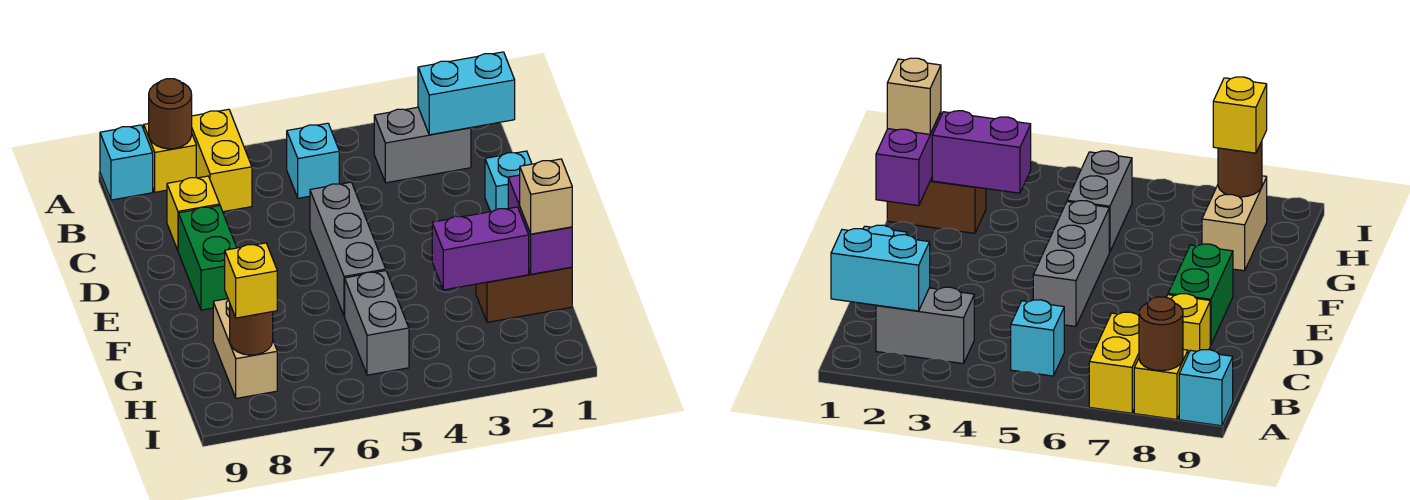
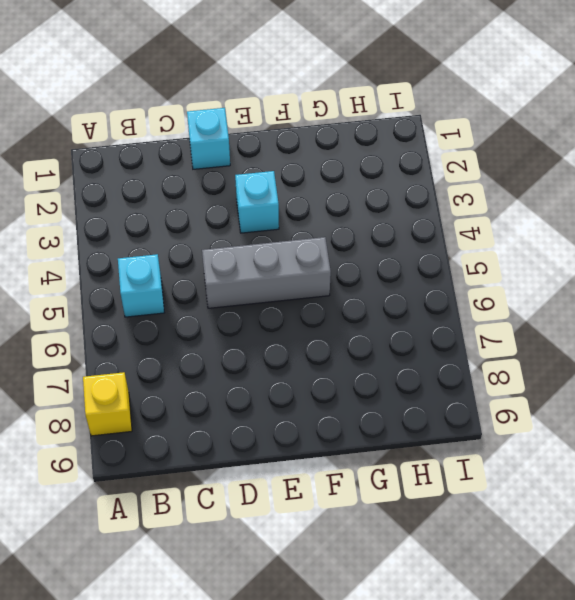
cyan 1x1 brick [235,171,279,233] -> cyan 1x1 brick moved to [100,125,153,200]
none -> yellow 1x2 brick [192,109,252,212]
none -> grey 1x2 brick [374,107,471,183]
none -> yellow 1x1 brick [167,176,220,250]

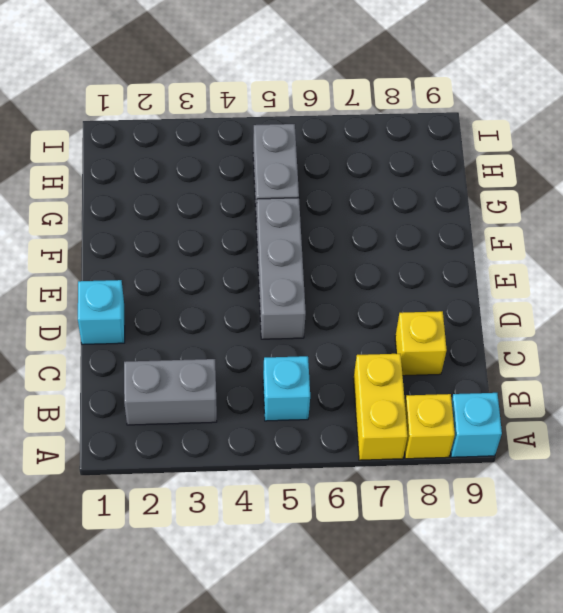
none -> green 1x2 brick [178,206,237,310]
none -> brown 1x2 brick [476,267,572,322]
none -> tan 1x2 brick [213,299,277,398]

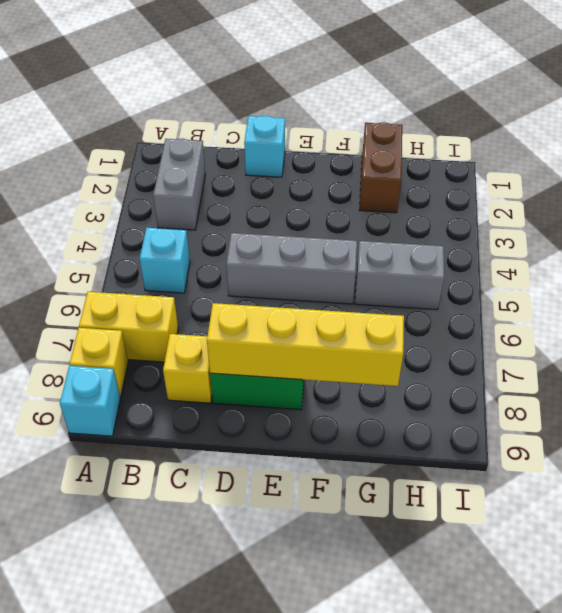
yellow 1x4 brick [207,303,404,386] -> none
none -> tan 1x2 brick [213,299,277,398]
none -> brown 1x1 round brick [149,79,192,149]
none -> cyan 1x2 brick [418,52,515,135]

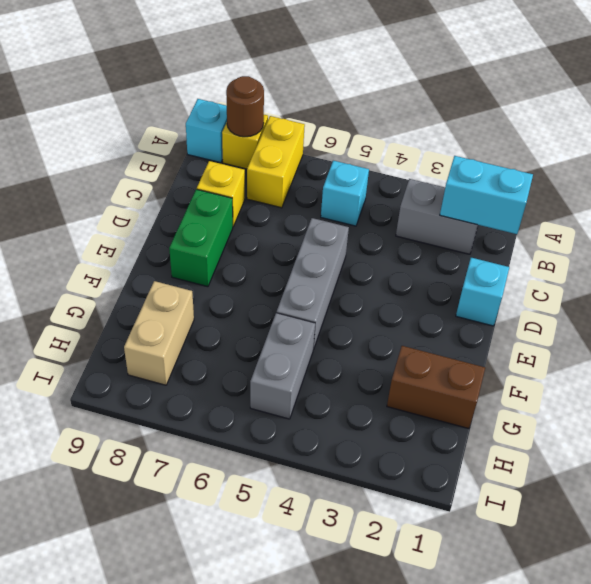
none -> purple 1x2 brick [508,175,572,274]
none -> purple 1x2 brick [432,207,529,290]
none -> brown 1x1 round brick [230,305,273,355]

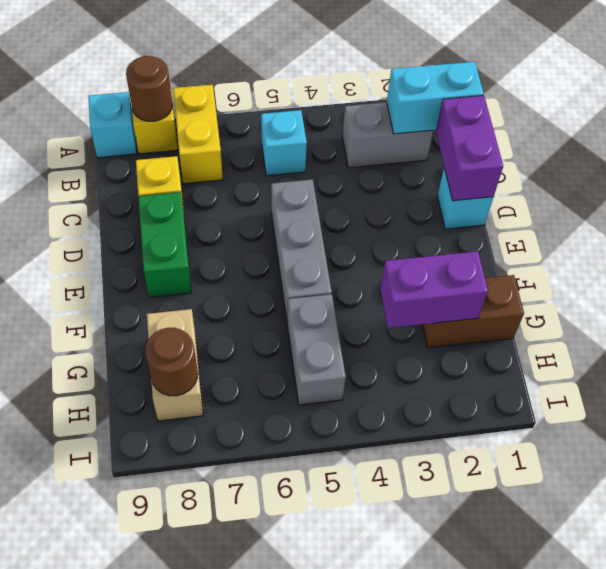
purple 1x2 brick [436,96,503,201] -> purple 1x2 brick moved to [508,175,572,274]
none -> tan 1x1 brick [520,159,572,234]
none -> yellow 1x1 brick [225,243,277,318]

